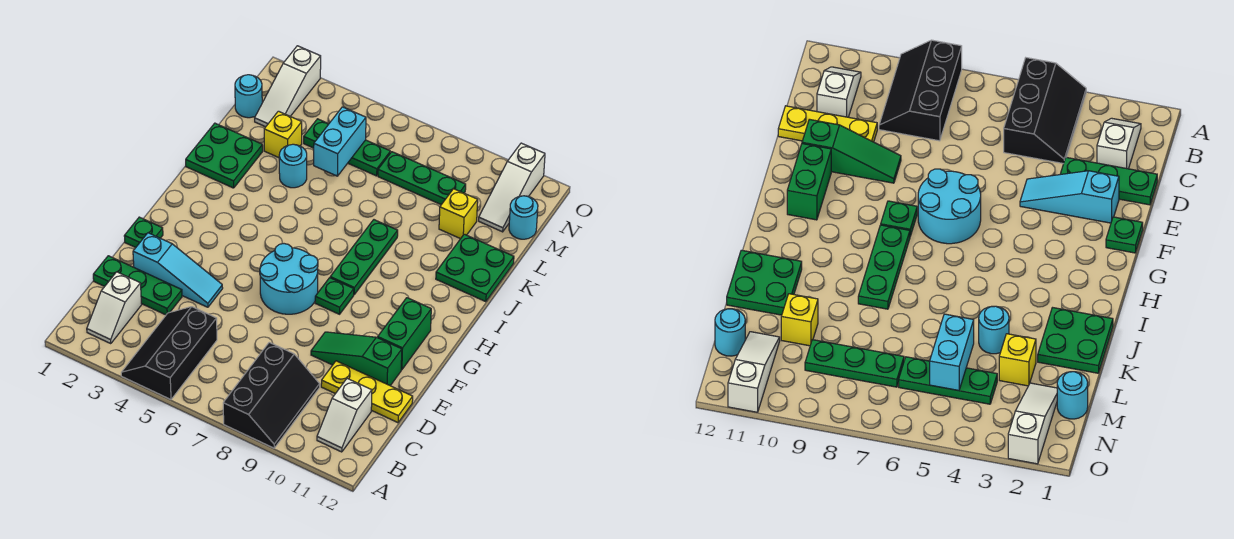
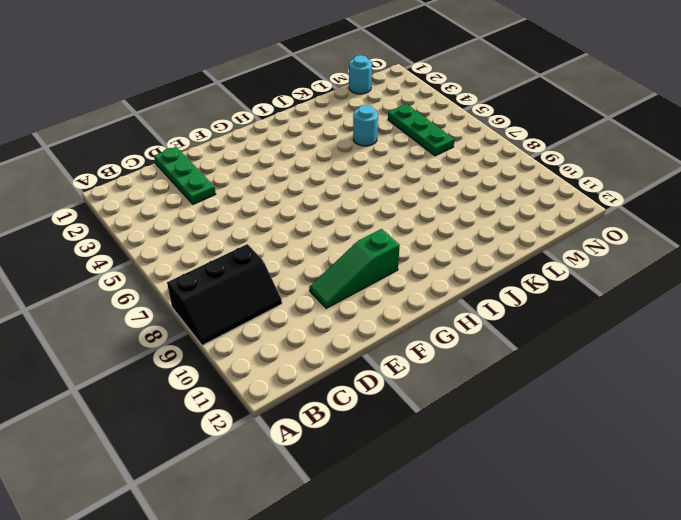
green 1x3 slope [309,229,400,308] -> green 1x3 slope turned to [311,332,402,386]
none -> black 2x3 slope [121,307,217,399]
none -> white 1x2 slope [87,272,142,344]
none -> white 1x2 slope [317,379,372,452]

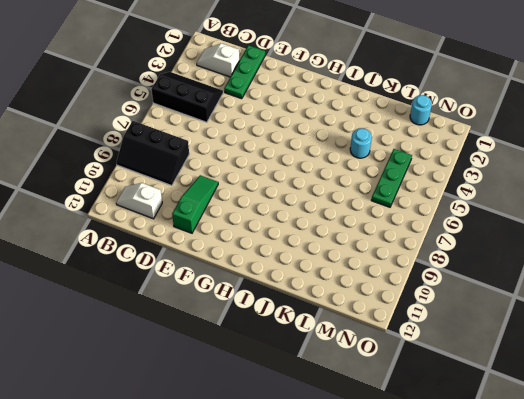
none -> yellow 1x3 plate [321,361,413,423]
none -> cyan 1x3 slope [133,233,223,307]
none -> green 1x1 plate [124,217,163,248]

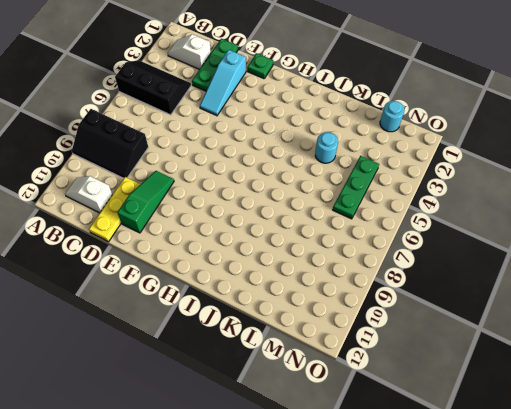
none -> cyan 2x2 round brick [260,244,318,314]
none -> green 1x2 brick [378,298,431,370]
none -> green 1x1 plate [315,278,354,314]

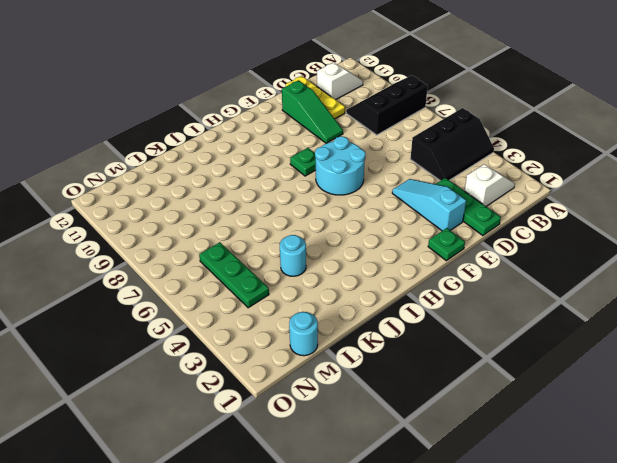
none -> green 1x2 brick [378,298,431,370]
none -> green 1x3 plate [330,220,398,294]
none -> green 2x2 plate [186,123,263,188]

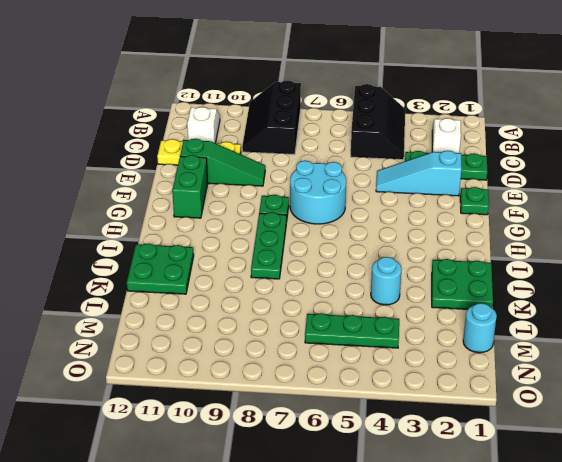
none -> yellow 1x1 brick [264,111,302,158]
none -> yellow 1x1 brick [439,189,478,239]
none -> white 1x3 slope [255,46,321,127]

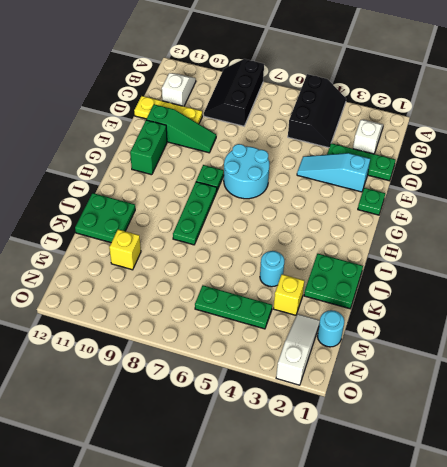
none -> green 1x3 plate [378,152,466,205]
none -> white 1x3 slope [479,143,545,232]
none -> cyan 1x1 round brick [509,196,538,239]

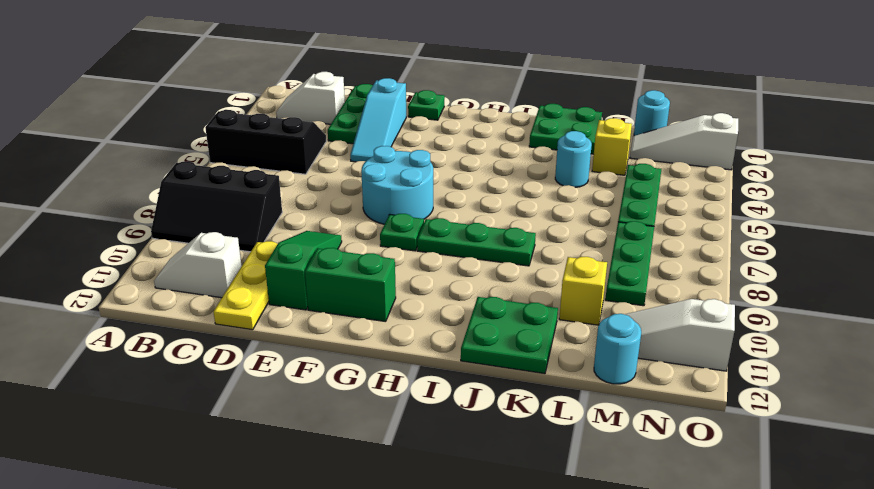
none -> cyan 1x2 brick [314,107,366,176]

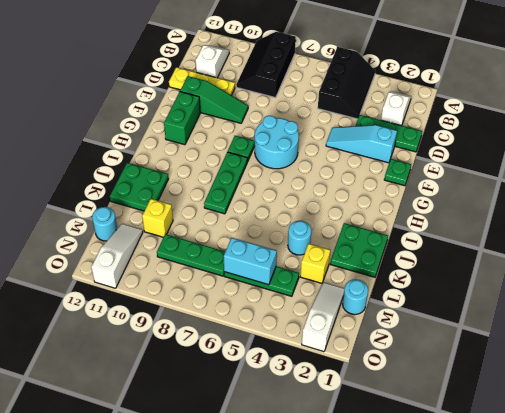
cyan 1x2 brick [224,238,277,285] -> cyan 1x2 brick turned to [314,107,366,176]

